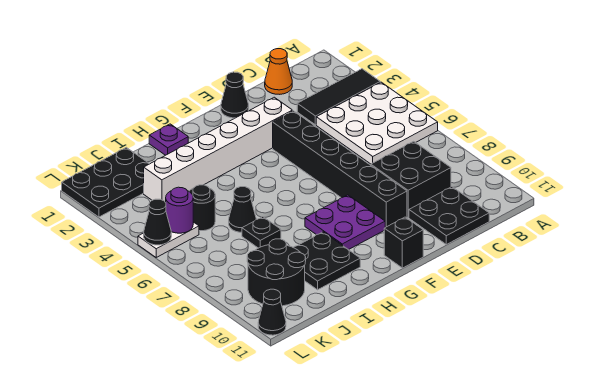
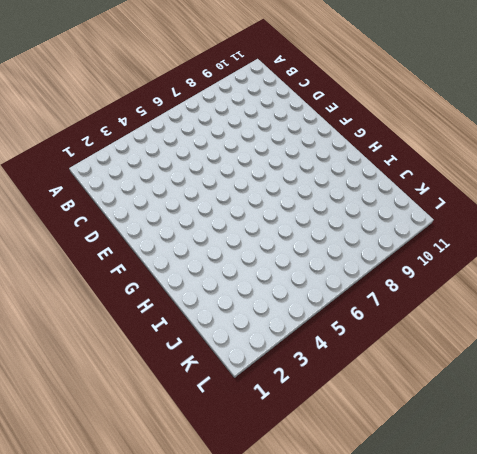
none -> black 1x3 tile [297,69,380,125]
none -> white 3x3 plate [316,82,438,164]
none -> orange 1x1 cone [265,49,292,94]

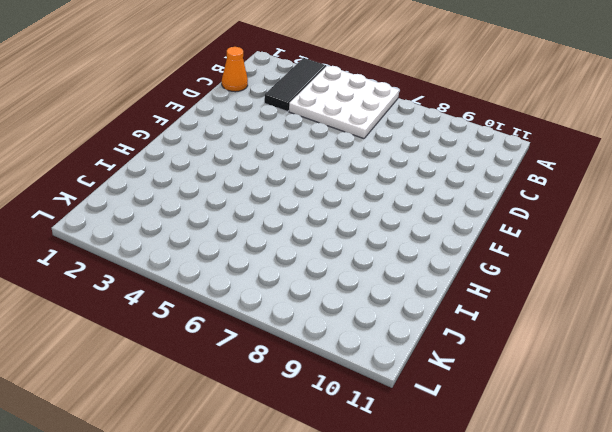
none -> black 2x2 brick [371,141,451,217]
none -> black 2x2 plate [409,187,489,245]
none -> black 1x1 cone [221,72,249,118]

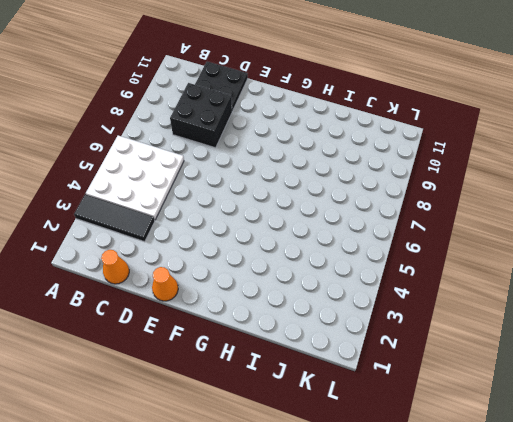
orange 1x1 cone [152,267,178,301] -> black 1x1 cone [221,72,249,118]
none -> white 1x6 brick [144,97,292,203]
none -> black 1x6 brick [273,111,407,227]
none -> purple 2x2 plate [305,195,385,250]

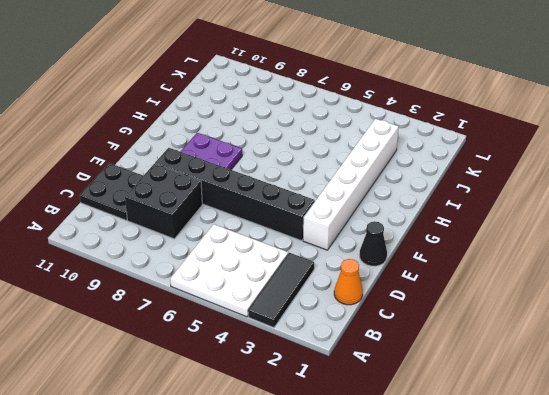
none -> black 1x1 brick [384,217,423,268]
none -> purple 1x1 plate [149,124,188,155]
none -> black 2x2 plate [293,232,360,290]

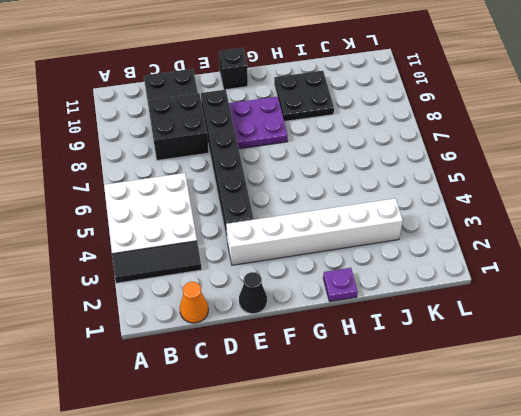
none -> black 1x1 cone [229,187,256,232]
none -> black 1x1 plate [242,217,281,248]
none -> black 2x3 plate [62,147,149,217]

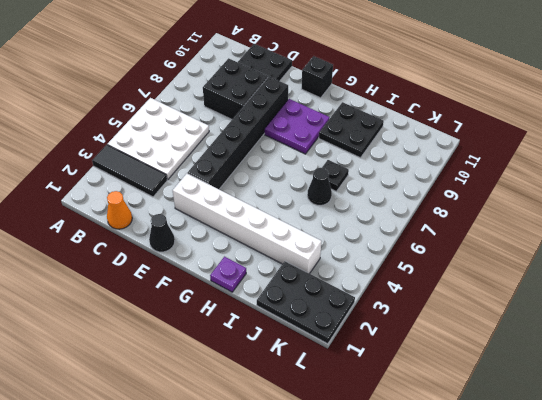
none -> black 1x1 round brick [189,185,215,231]
none -> black 2x2 round brick [247,239,306,306]
none -> white 1x2 plate [138,222,199,257]

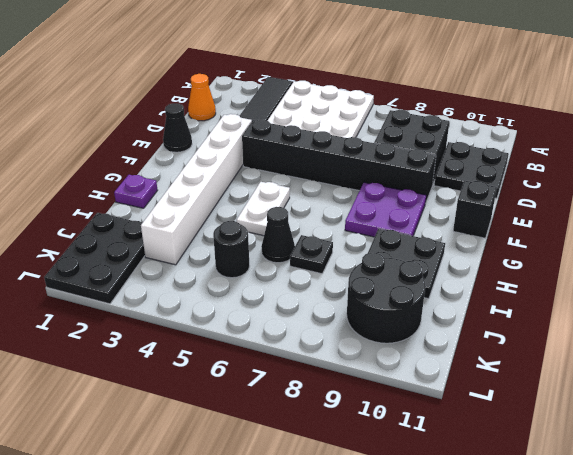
white 1x2 plate [237,182,290,236] -> white 1x2 plate moved to [138,222,199,257]
none -> black 1x1 cone [258,289,286,335]
none -> purple 1x1 round brick [166,187,193,233]
none -> black 1x1 cone [144,199,171,245]

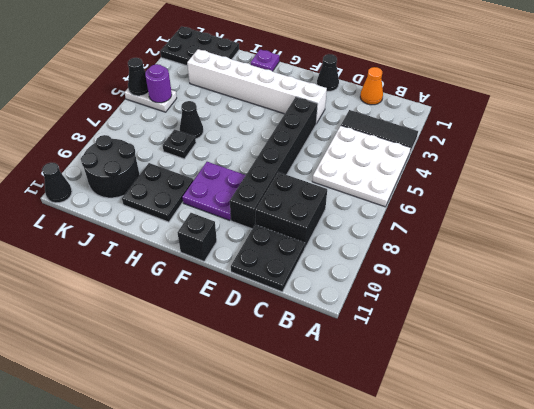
none -> black 1x1 round brick [189,185,215,231]

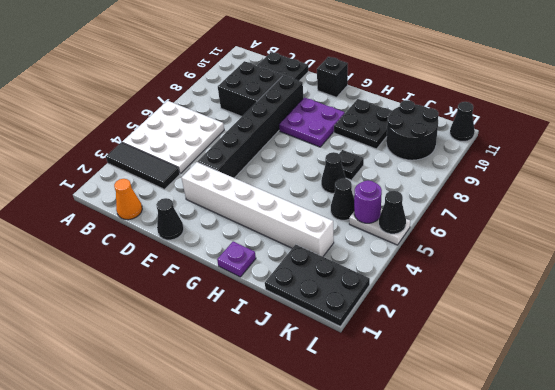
black 1x1 cone [331,178,354,220] -> black 1x1 round brick [189,185,215,231]

